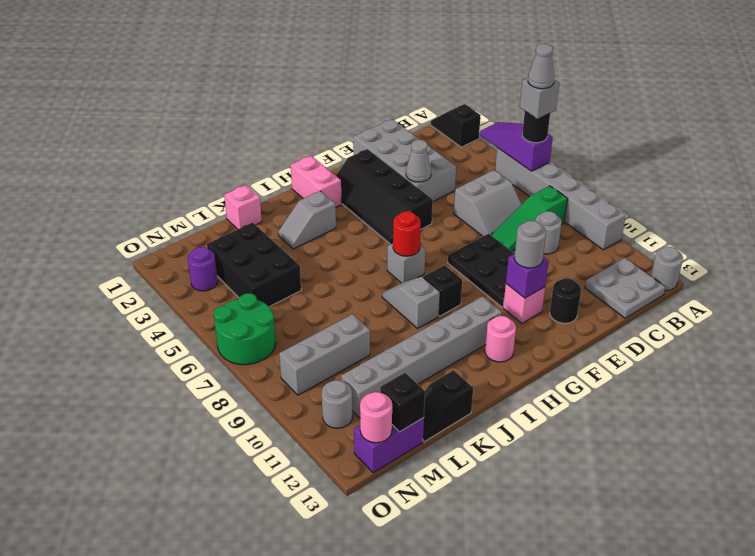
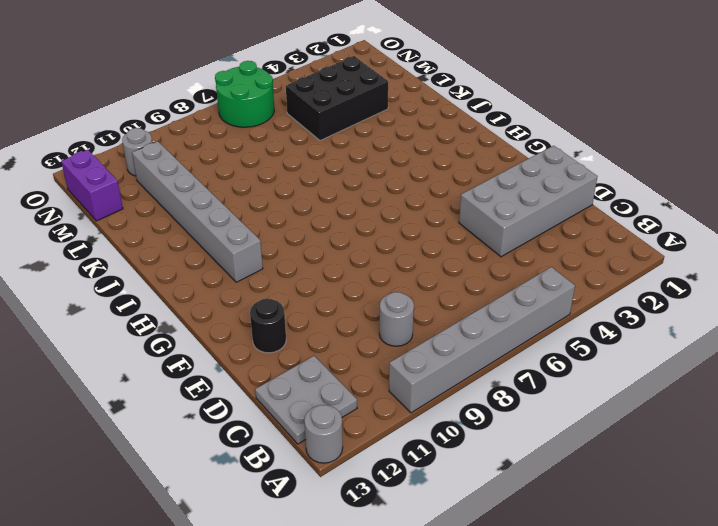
none -> black 1x2 slope [431,104,481,147]
none -> green 1x3 slope [491,186,568,251]
none -> grey 2x2 slope [454,170,522,236]
none -> black 2x3 plate [448,234,514,307]

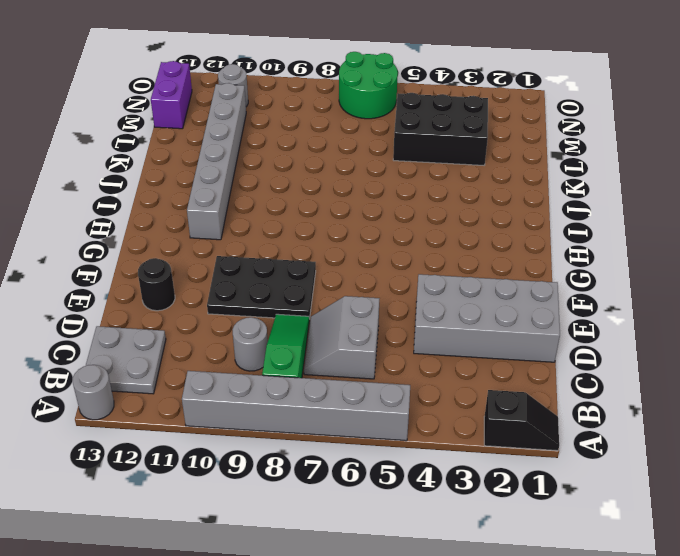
none -> black 2x4 slope [336,149,433,244]
none -> pink 1x1 brick [503,284,545,323]
none -> pink 1x2 brick [291,156,342,208]
none -> grey 1x1 brick [387,244,425,283]

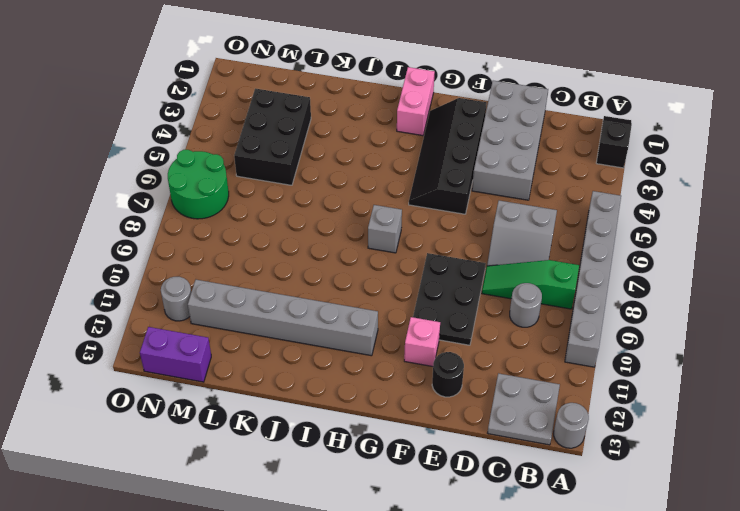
none -> black 1x1 brick [423,265,462,316]
none -> pink 1x1 round brick [485,316,516,362]
none -> grey 1x2 slope [278,191,336,249]
none -> grey 1x2 slope [382,277,440,328]

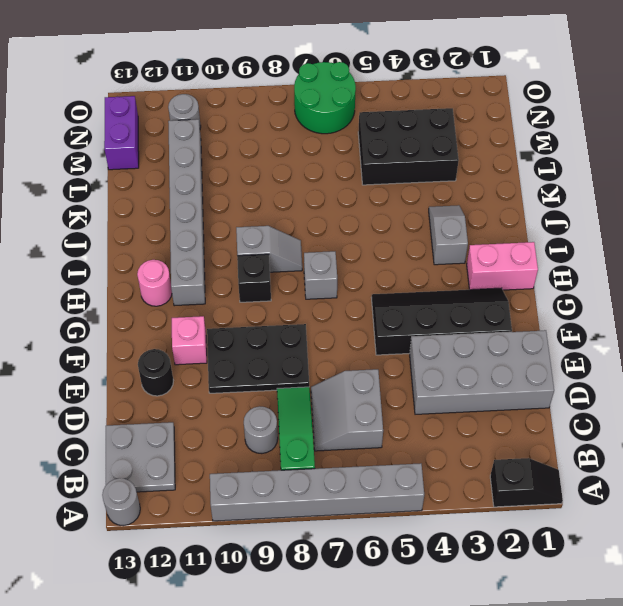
none -> pink 1x1 brick [224,185,262,229]
none -> black 1x2 slope [423,370,473,442]
none -> grey 1x3 brick [279,314,370,395]
none -> purple 1x1 round brick [188,247,218,291]

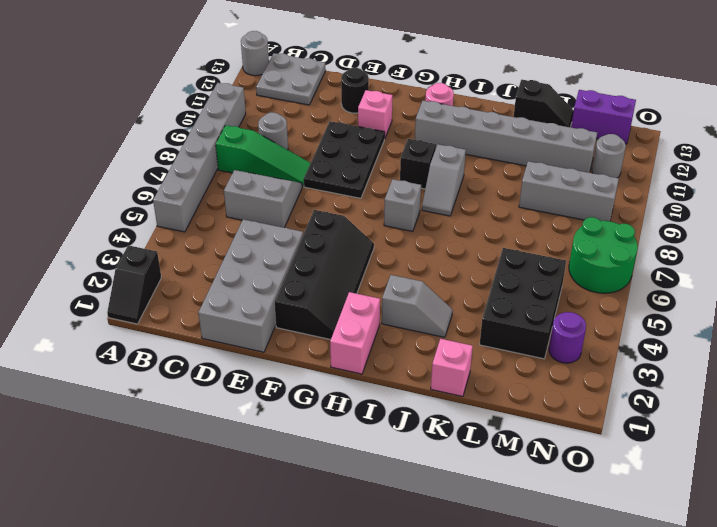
none -> purple 1x3 slope [480,122,553,171]
none -> grey 1x1 cone [406,140,431,182]
none -> purple 1x1 brick [506,254,549,298]
none -> red 1x1 round brick [393,211,421,256]

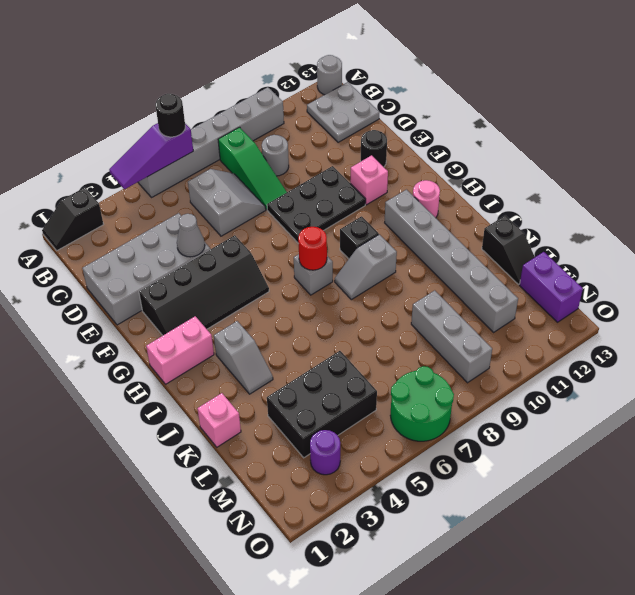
none -> grey 1x1 round brick [322,380,353,428]
none -> purple 1x1 brick [506,254,549,298]
none -> black 1x1 brick [380,373,425,432]
none -> pink 1x1 round brick [360,392,392,443]

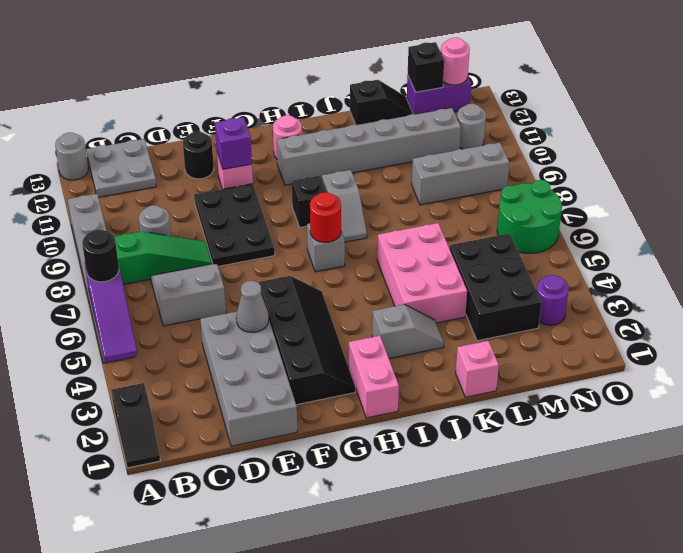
pink 2x3 brick [377,223,467,323] -> none
none -> grey 1x1 round brick [514,221,546,268]
none -> grey 1x1 brick [520,78,559,119]
none -> grey 1x1 cone [528,44,554,89]

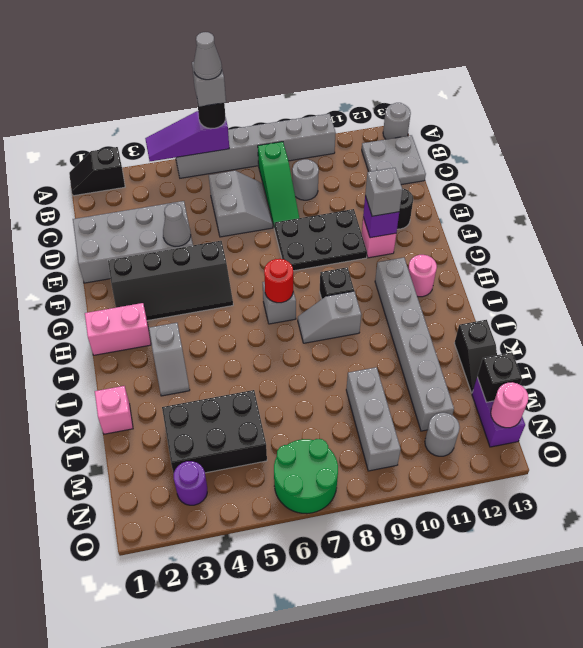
grey 1x1 brick [365,168,403,216] -> grey 1x1 round brick [514,221,546,268]

